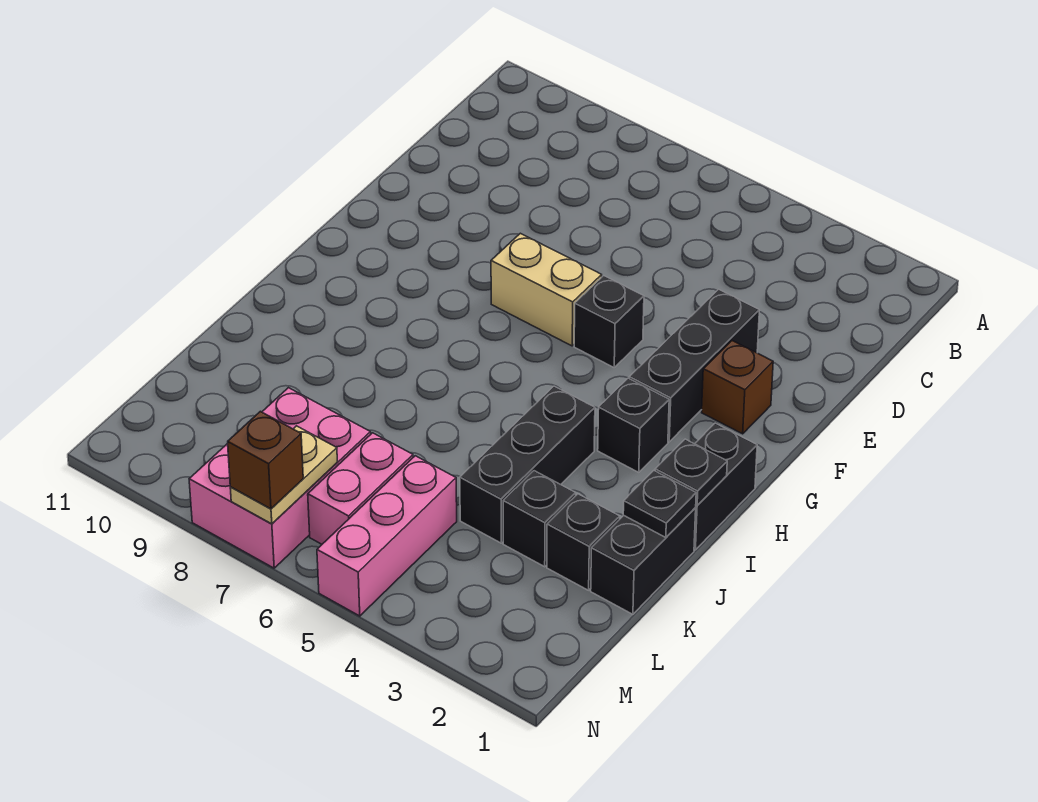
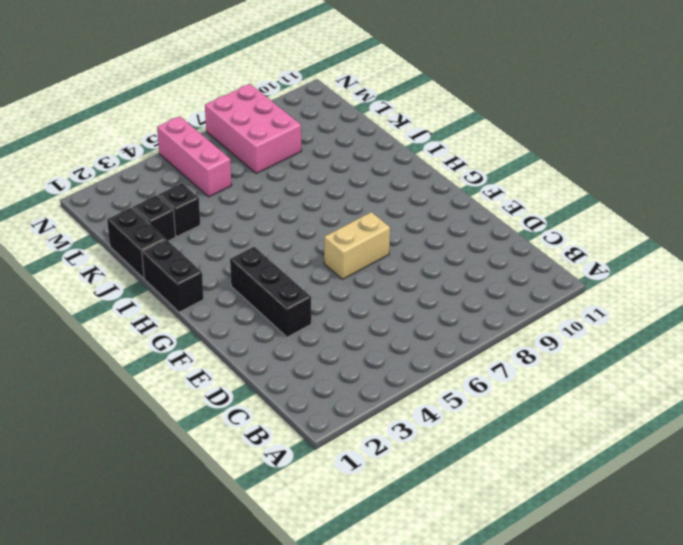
none -> brown 1x1 brick [702,341,773,434]
none -> black 1x1 brick [574,276,644,367]
none -> black 1x1 brick [598,378,669,472]

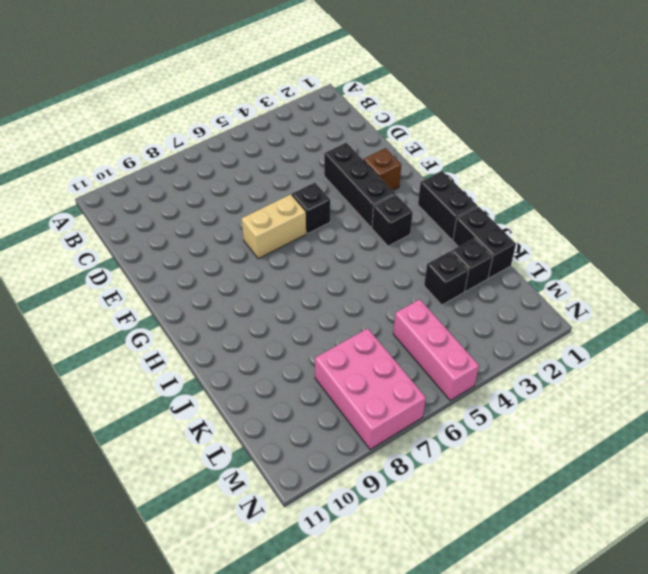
none -> black 1x3 brick [460,386,595,543]
none -> pink 1x2 brick [308,433,413,544]
none -> black 1x1 plate [655,439,727,505]

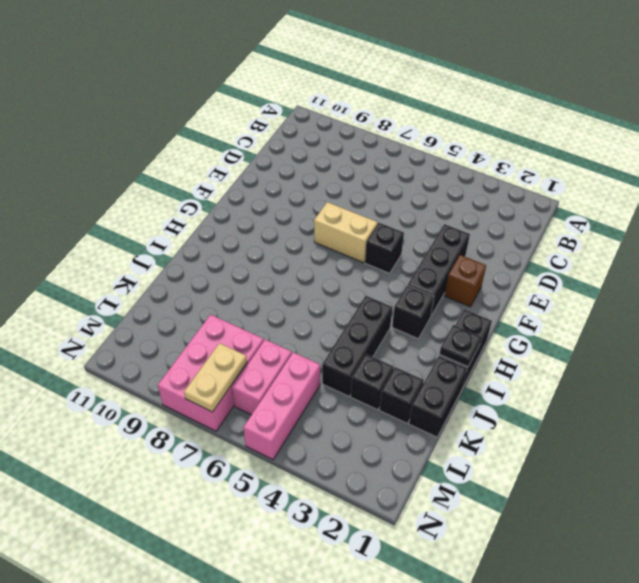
none -> black 1x1 plate [623,471,696,538]
none -> brown 1x1 brick [228,411,303,509]

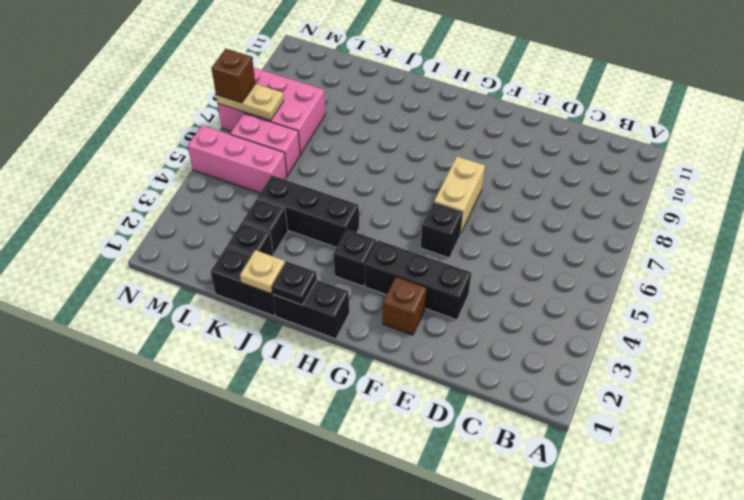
tan 1x1 plate [240,250,285,293] -> black 1x1 plate [623,471,696,538]

